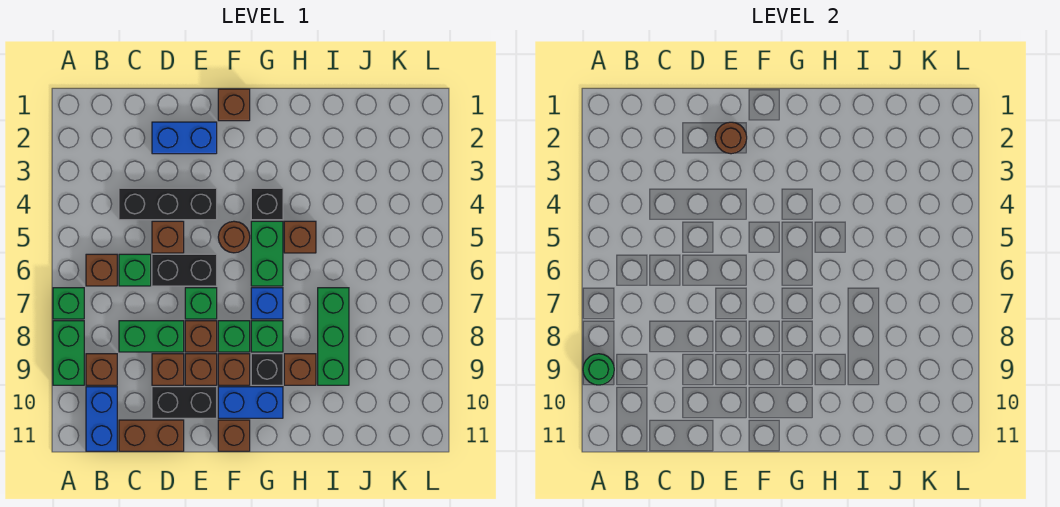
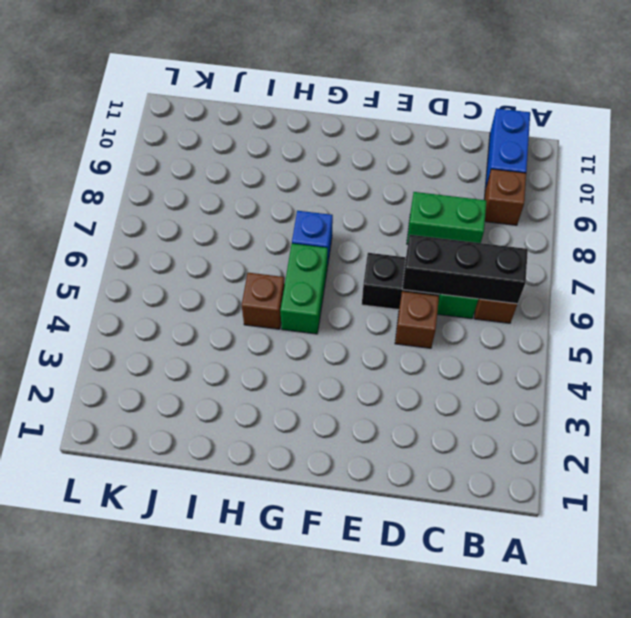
black 1x3 brick [402,235,528,304] -> black 1x3 brick moved to [119,188,217,220]
none -> green 1x1 brick [53,288,84,319]
none -> green 1x2 brick [53,321,84,385]
none -> brown 1x2 brick [119,420,184,451]
none -> blue 1x2 brick [152,122,217,154]

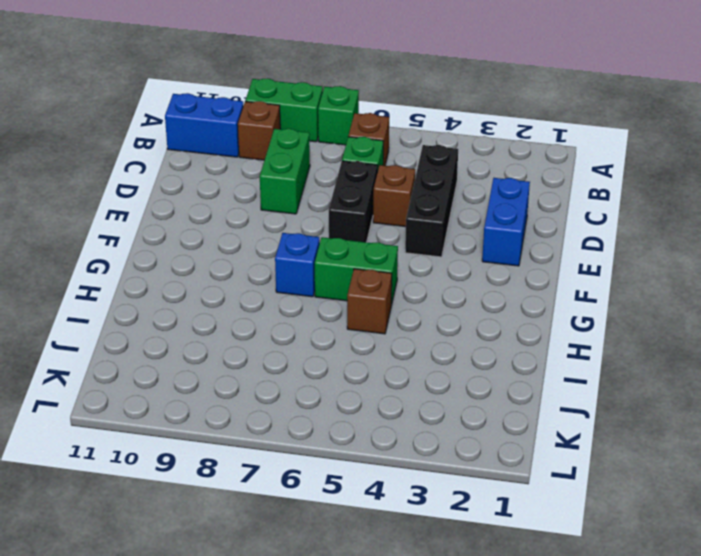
none -> brown 1x2 brick [119,420,184,451]
none -> brown 1x1 brick [152,354,184,385]
none -> black 1x2 brick [152,387,217,418]
none -> green 1x1 brick [185,288,217,319]

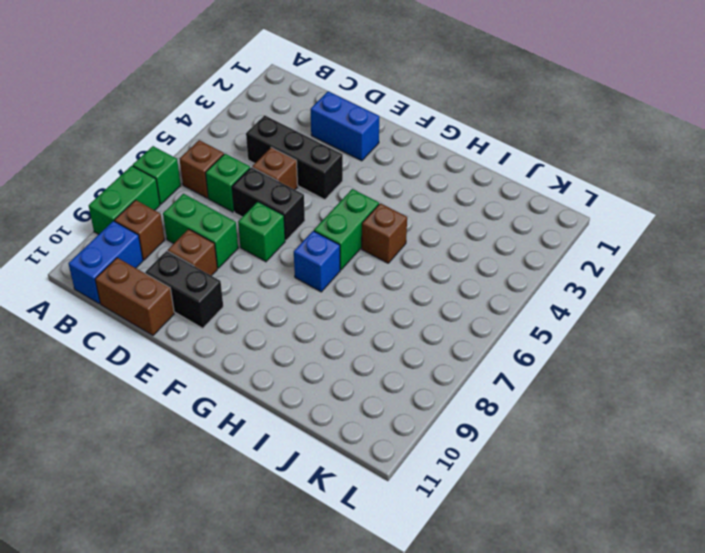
none -> brown 1x1 brick [185,321,217,352]
none -> brown 1x1 brick [185,354,217,385]
none -> brown 1x1 brick [218,89,250,121]
none -> brown 1x1 round brick [218,221,250,253]

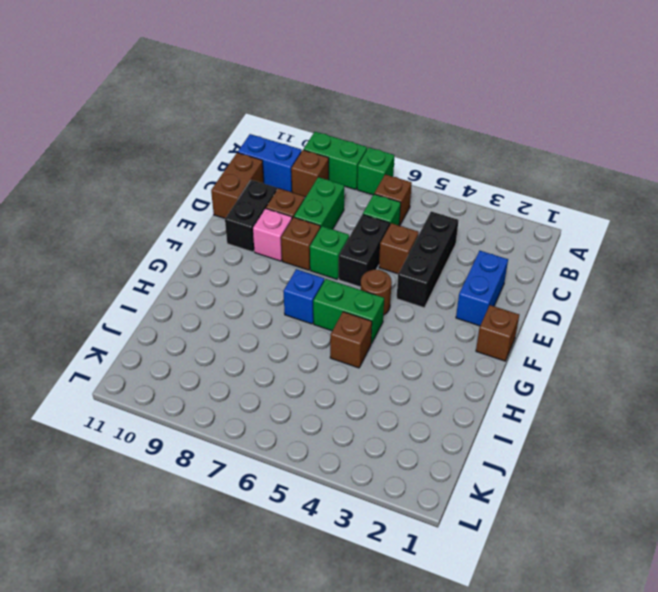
pink 1x1 brick [253,208,292,261] -> brown 1x1 brick [185,354,217,385]
none -> green 1x1 brick [218,321,250,352]
none -> brown 1x1 brick [218,354,250,385]
none -> blue 1x2 brick [218,387,283,418]
none -> brown 1x1 brick [218,420,250,451]

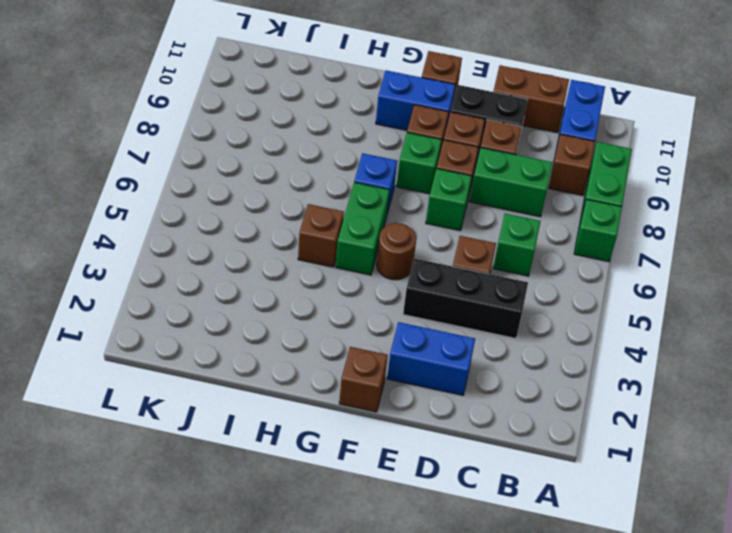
none -> brown 1x1 brick [86,254,117,286]
none -> black 1x2 brick [152,254,217,286]
none -> black 1x1 brick [251,188,283,220]
none -> green 1x1 brick [251,321,283,352]

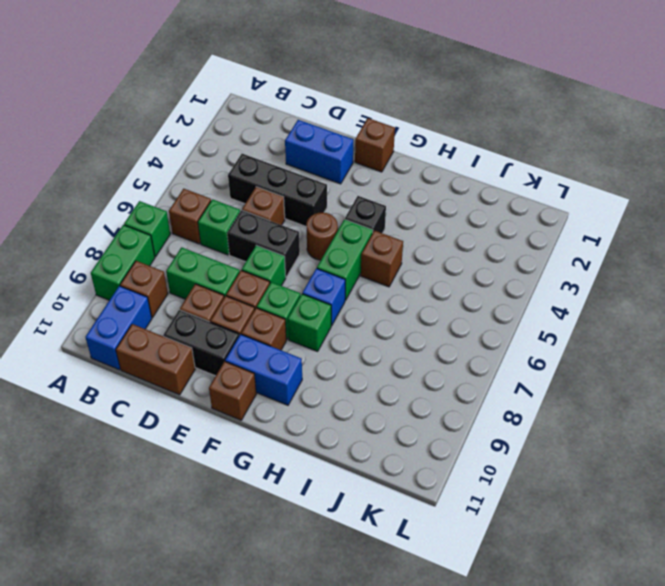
none -> black 1x1 brick [251,354,283,385]
none -> brown 1x1 brick [284,354,316,385]
none -> green 1x3 brick [318,288,349,385]
none -> green 1x1 round brick [583,354,614,385]

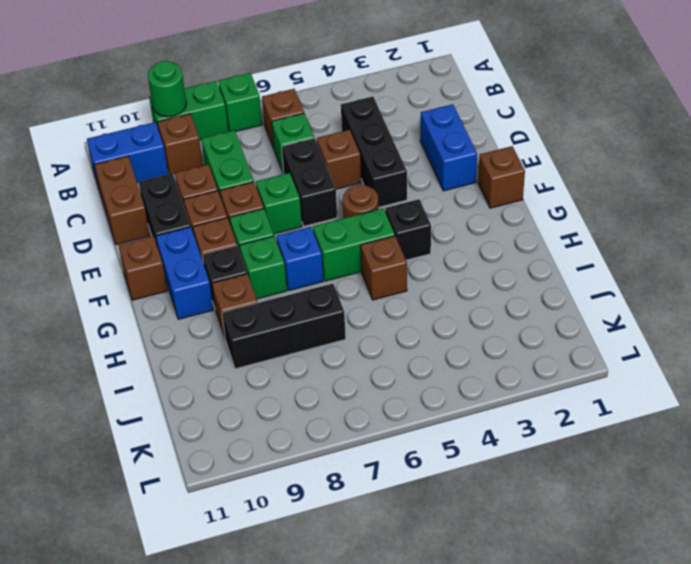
black 1x3 brick [222,284,346,369] -> green 1x3 brick [318,288,349,385]
none -> brown 1x1 round brick [715,122,747,154]

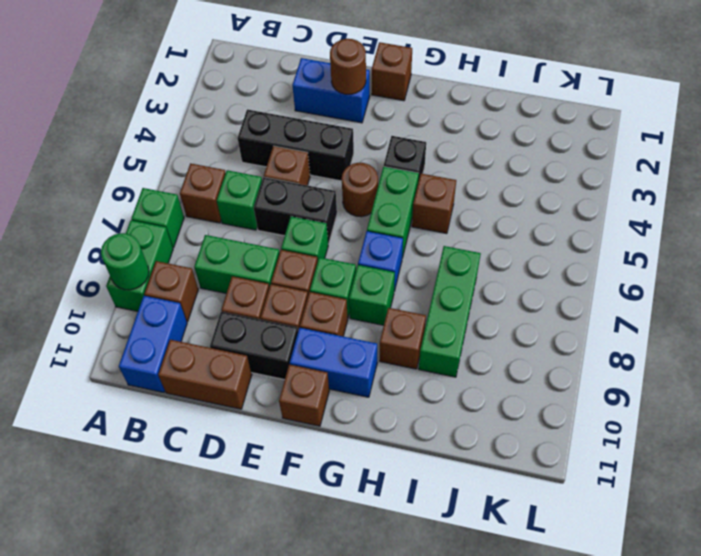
none -> black 1x1 brick [251,354,283,385]

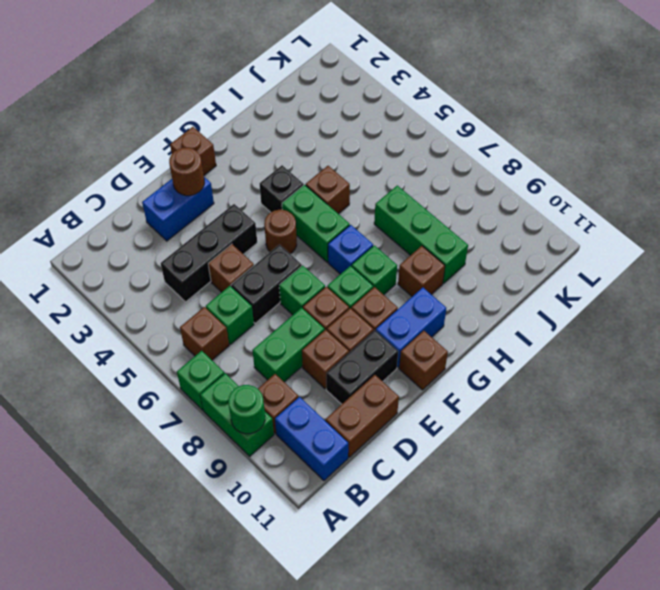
none -> black 1x1 brick [251,354,283,385]

